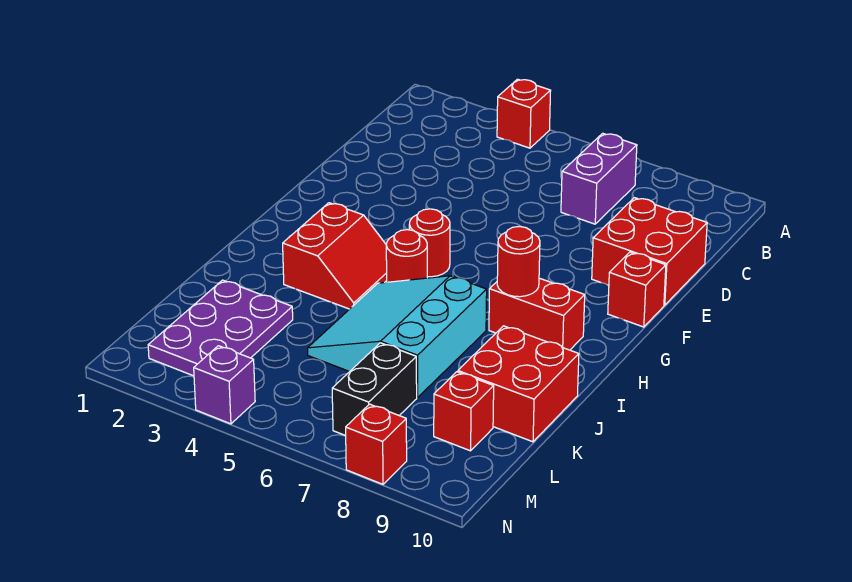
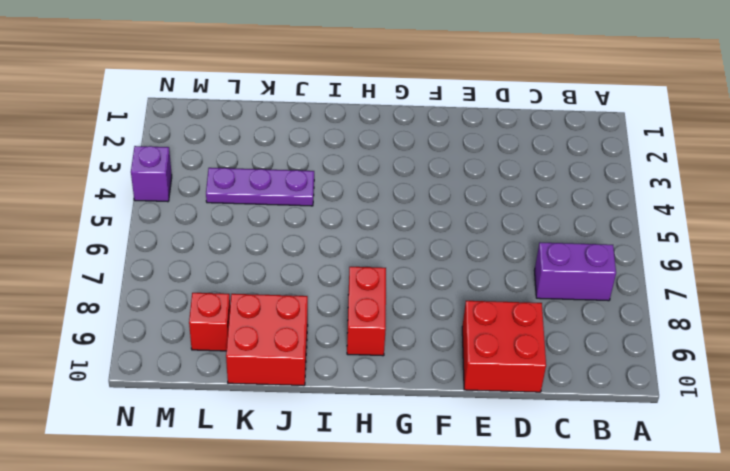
purple 1x3 plate [206,168,314,206] -> none
none -> red 1x1 brick [497,79,551,148]
none -> red 1x1 brick [608,252,666,327]
none -> red 1x1 round brick [409,209,450,277]

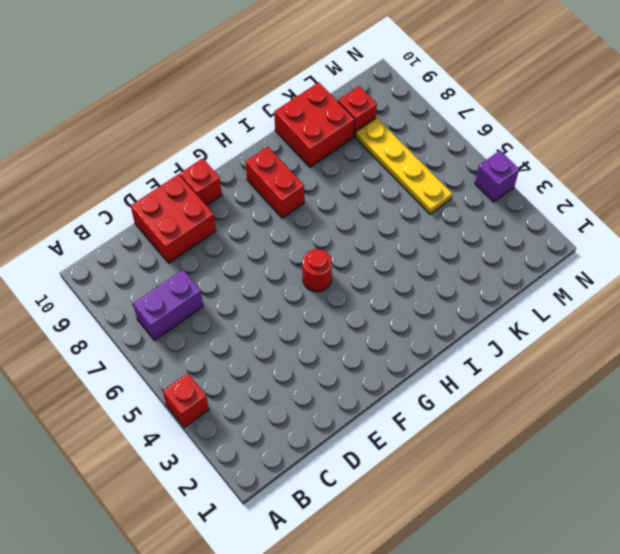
yellow 1x4 plate [355,118,452,214] -> black 1x2 brick [332,343,417,436]
none -> red 2x2 slope [283,203,387,309]
none -> red 1x1 round brick [386,230,427,282]
none -> cyan 3x3 slope [308,276,487,398]

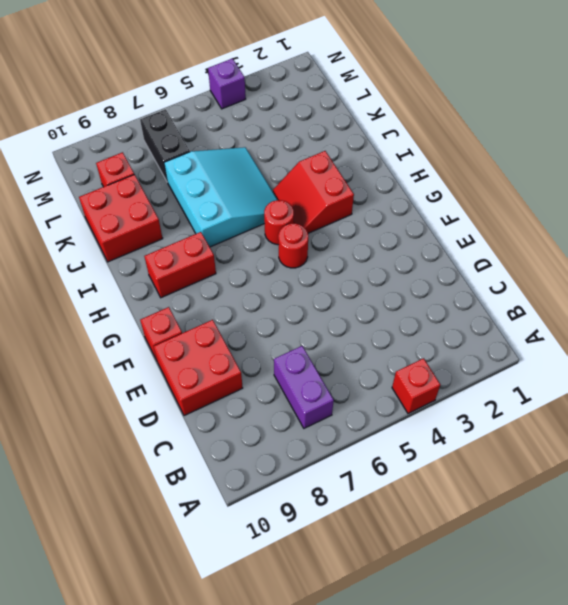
none -> purple 2x3 plate [148,280,293,376]
none -> red 1x1 brick [346,404,407,484]
none -> red 1x1 round brick [497,226,540,297]

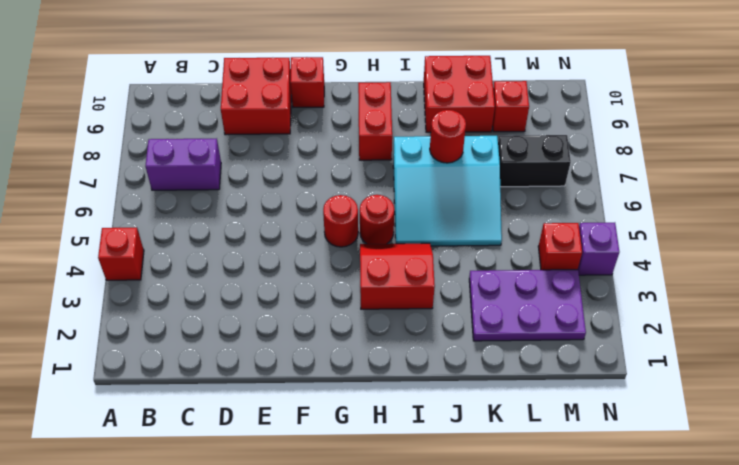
red 1x1 round brick [430,110,466,163] -> red 1x1 round brick moved to [497,226,540,297]
red 1x1 brick [538,223,582,270] -> red 1x1 brick moved to [346,404,407,484]

